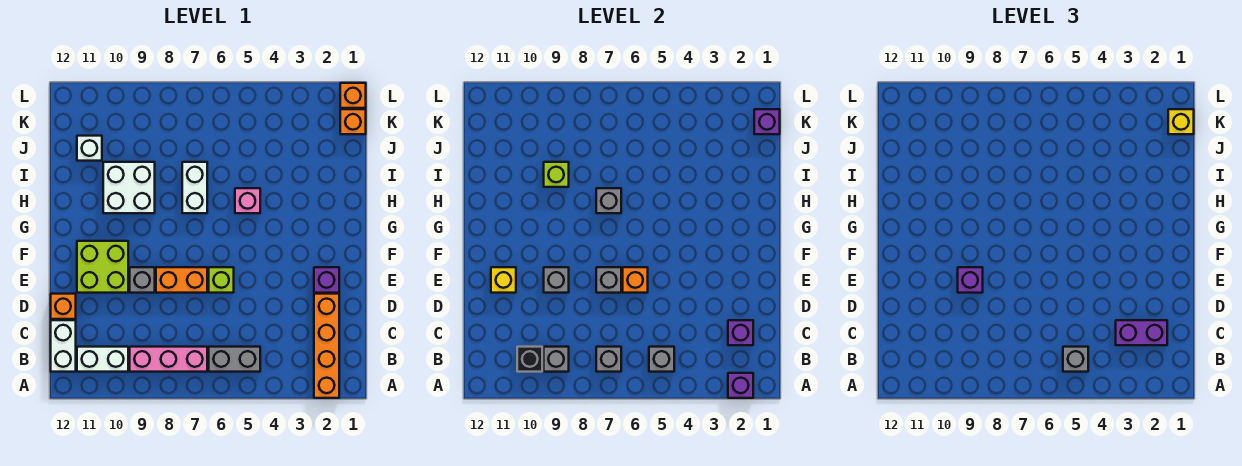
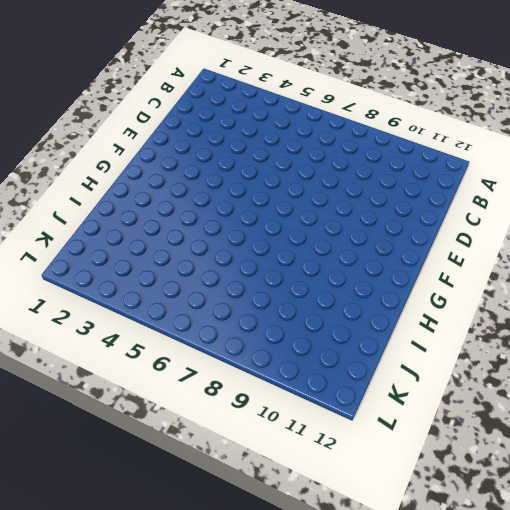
none -> orange 1x4 brick [314,294,339,398]
none -> grey 1x2 brick [209,347,260,372]
none -> pink 1x3 brick [130,347,207,372]
none -> white 1x2 brick [77,347,128,372]

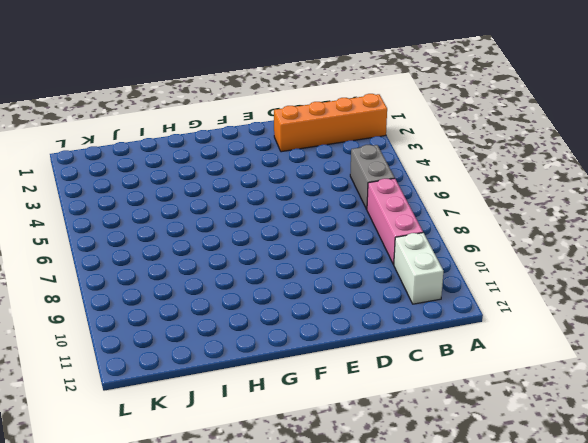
none -> white 1x2 brick [51,320,76,372]
none -> orange 1x1 brick [51,294,76,319]
none -> purple 1x1 brick [314,267,339,293]
none -> lime 1x1 brick [209,267,234,293]

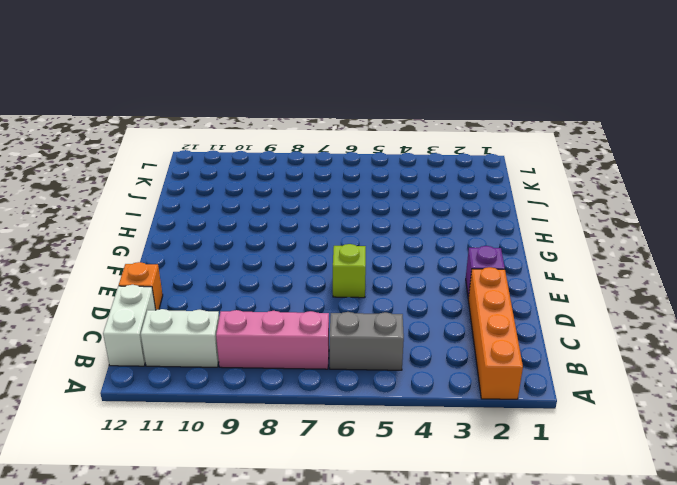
none -> orange 1x2 brick [156,267,207,293]
none -> grey 1x1 brick [130,267,155,293]
none -> lime 2x2 brick [77,241,128,293]
none -> pink 1x1 brick [235,188,260,213]

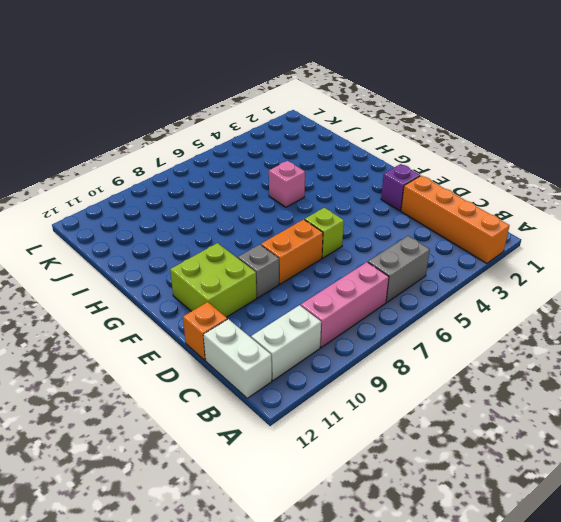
none -> white 1x2 brick [182,162,207,213]
none -> white 2x2 brick [103,162,155,213]
none -> white 1x1 brick [77,136,102,161]
none -> orange 1x1 brick [340,109,366,134]

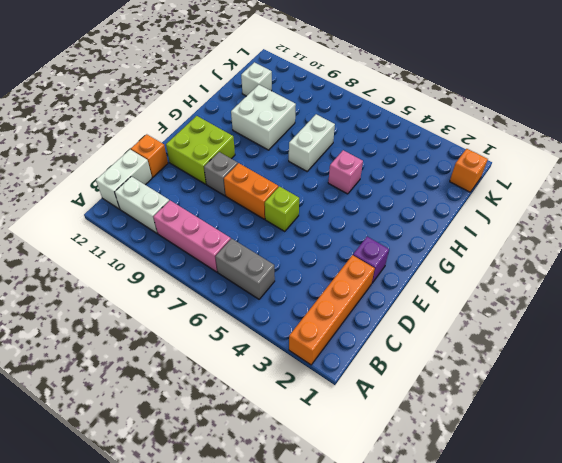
none -> orange 1x1 brick [340,83,366,108]
none -> purple 1x1 brick [728,373,753,398]
none -> grey 1x1 brick [649,347,674,372]
none -> grey 1x1 brick [596,347,621,372]

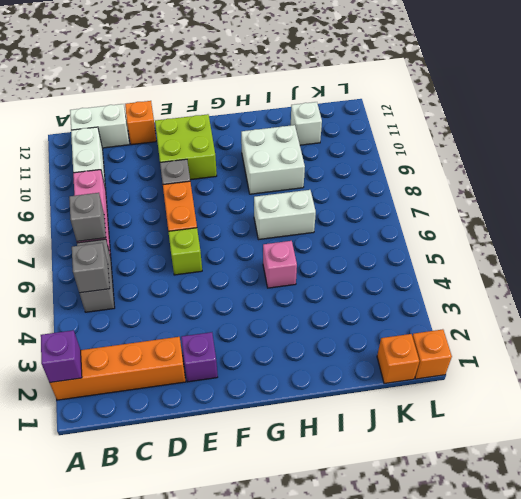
none -> grey 1x1 brick [544,347,569,372]
none -> black 1x1 brick [517,347,542,372]
none -> purple 1x1 brick [728,320,753,345]
none -> orange 1x1 brick [623,267,648,293]

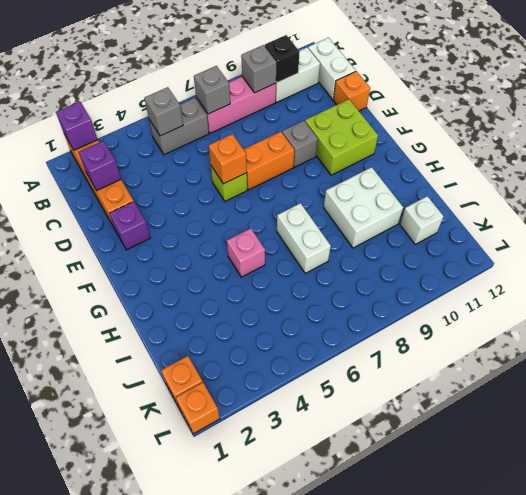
none -> grey 1x1 brick [596,267,621,293]
none -> grey 1x1 brick [544,267,569,293]
none -> yellow 1x1 brick [491,267,516,293]
none -> grey 1x1 brick [596,188,621,213]

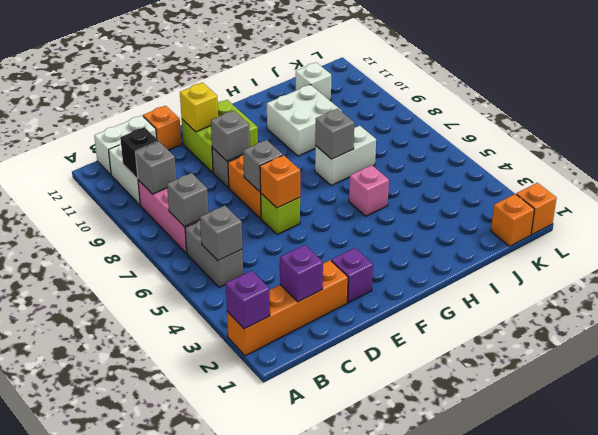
none -> lime 1x1 brick [544,162,569,187]
none -> purple 1x1 brick [754,109,780,134]
none -> grey 1x1 brick [1063,347,1088,372]
none -> purple 1x2 brick [1116,320,1167,345]

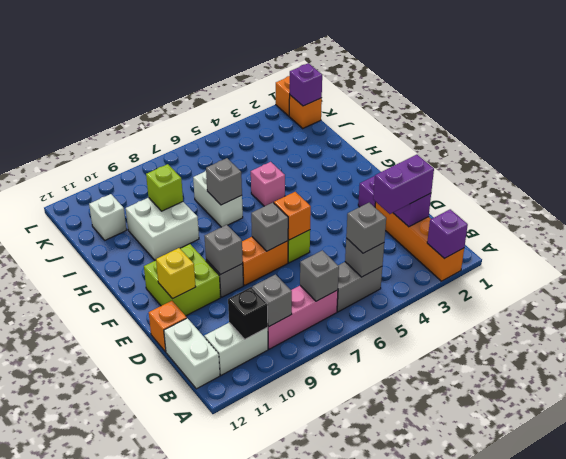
none -> purple 1x1 brick [958,267,983,293]
none -> yellow 1x1 brick [1168,109,1194,134]

